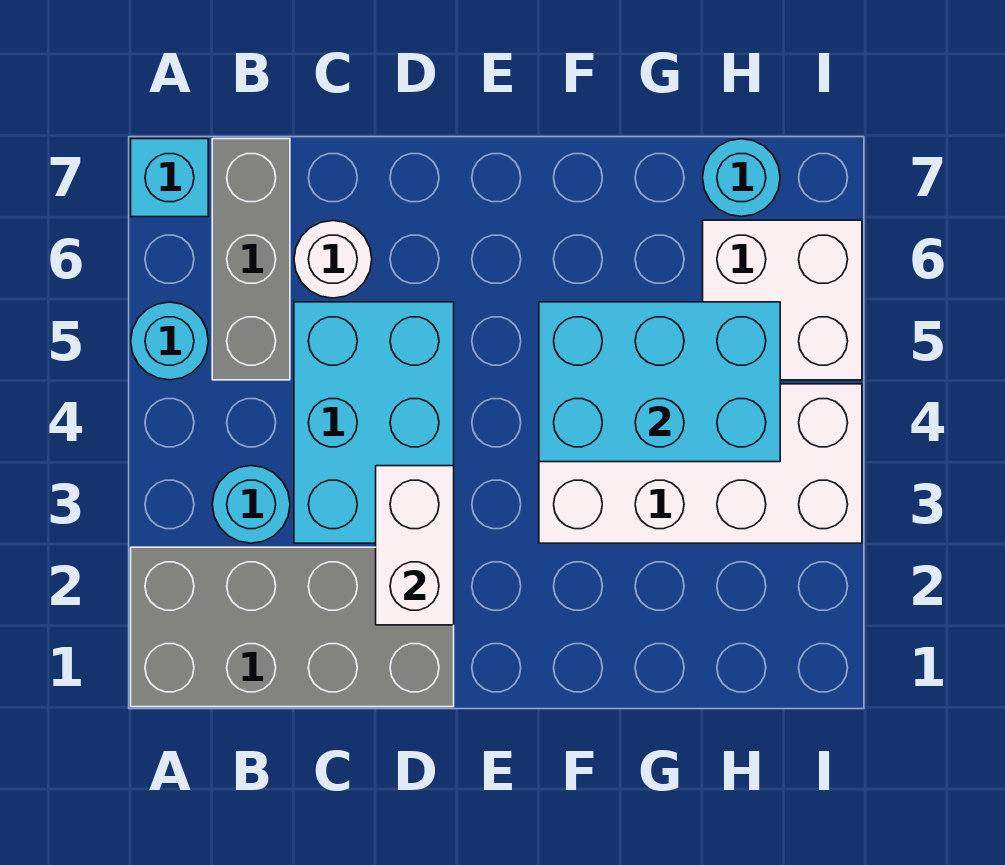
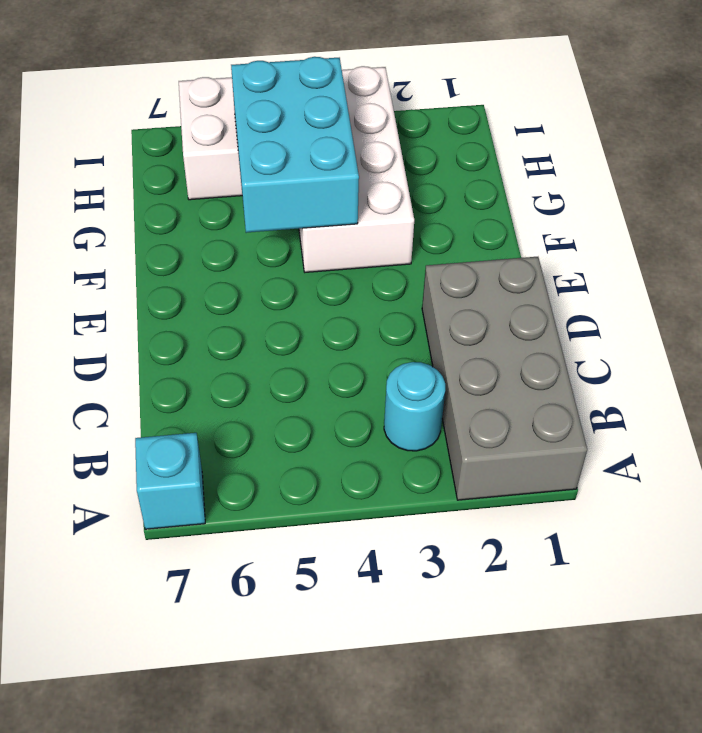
none -> cyan 1x1 round brick [131,302,208,380]
none -> grey 1x3 brick [212,139,290,380]
none -> cyan 2x3 brick [294,302,454,543]

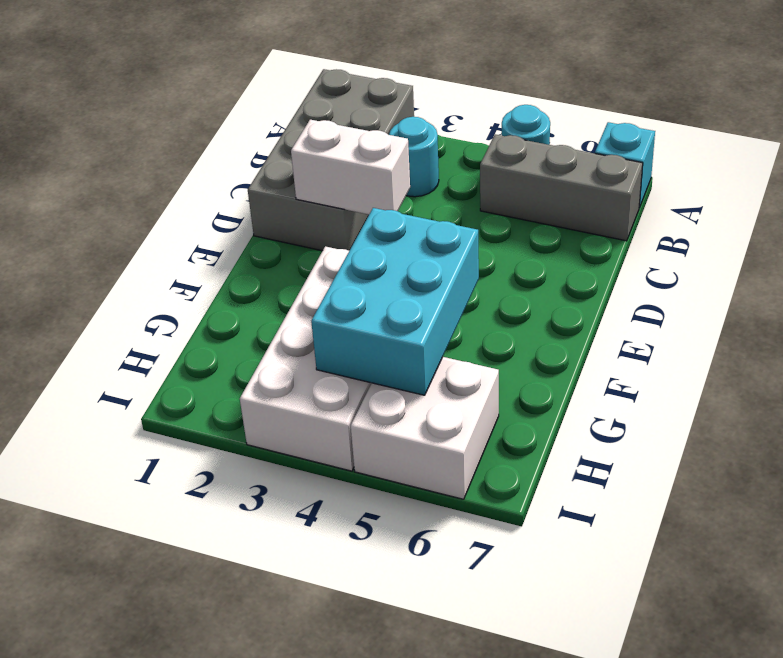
none -> cyan 2x3 brick [294,302,454,543]
none -> white 1x1 round brick [294,221,372,298]
none -> cyan 1x1 round brick [703,139,780,217]

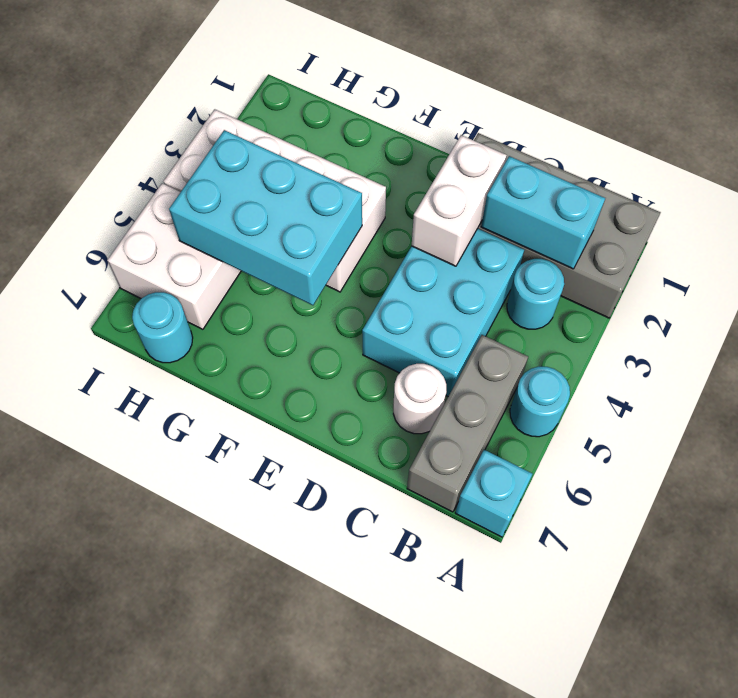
cyan 1x2 brick [481,156,605,269] -> none

